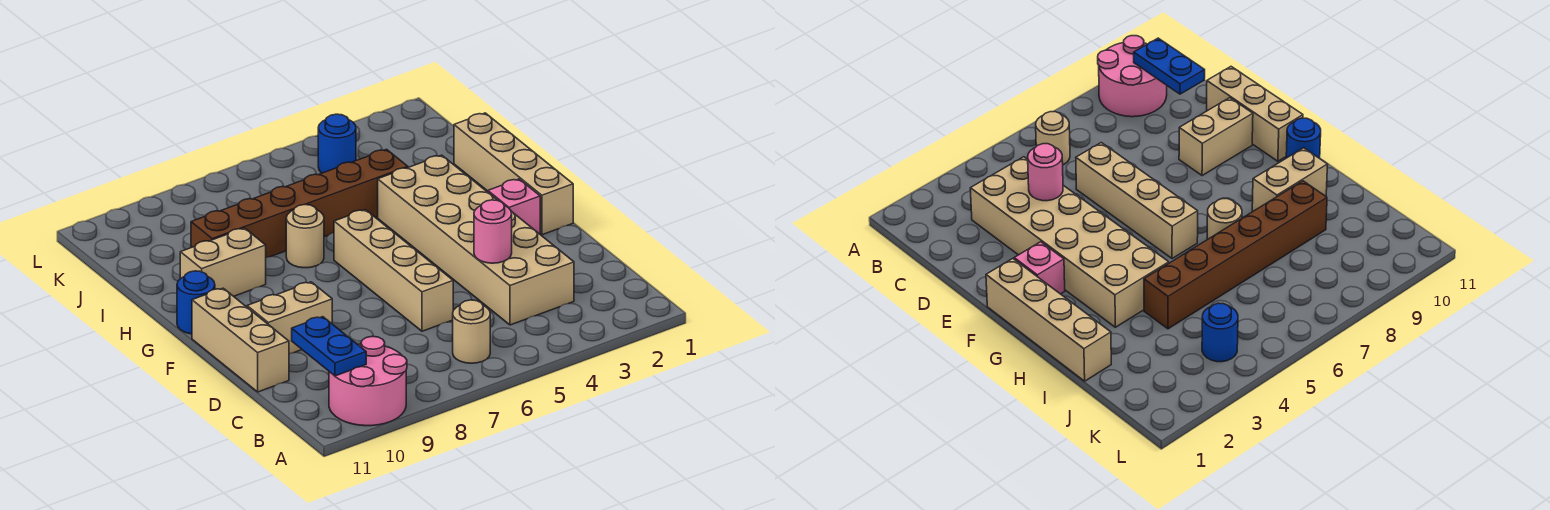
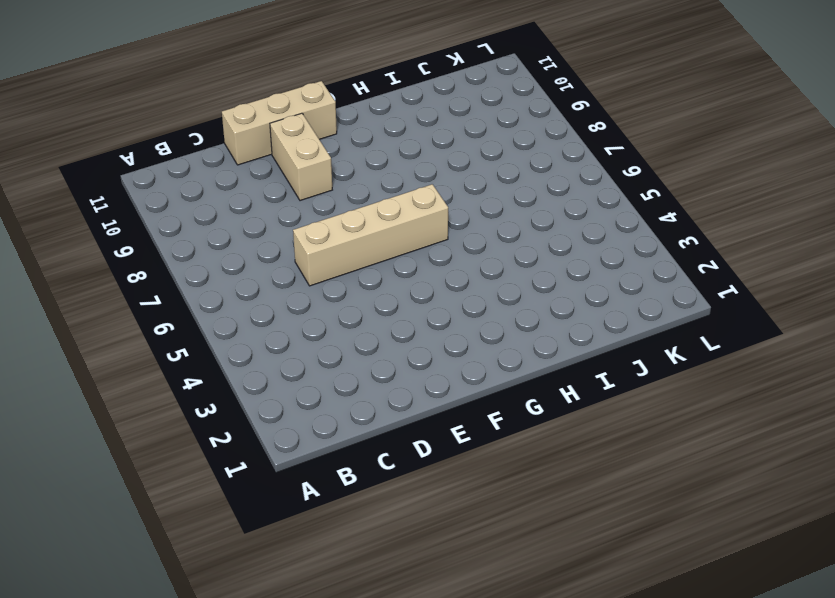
none -> pink 2x2 round brick [329,336,407,426]
none -> tan 1x1 round brick [453,300,490,363]
none -> tan 2x6 brick [378,155,574,325]

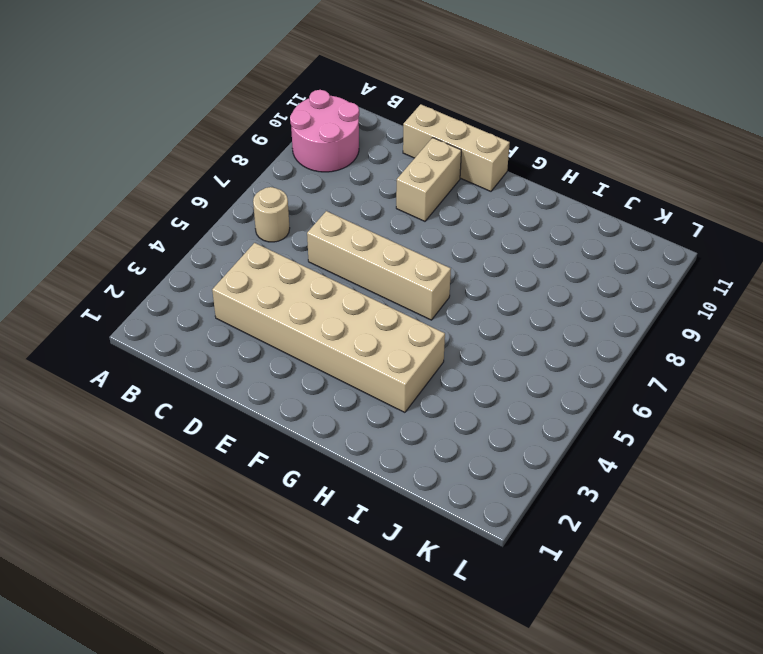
none -> tan 1x4 brick [454,113,573,235]
none -> pink 1x1 brick [488,179,540,234]
none -> blue 1x1 round brick [177,271,215,334]

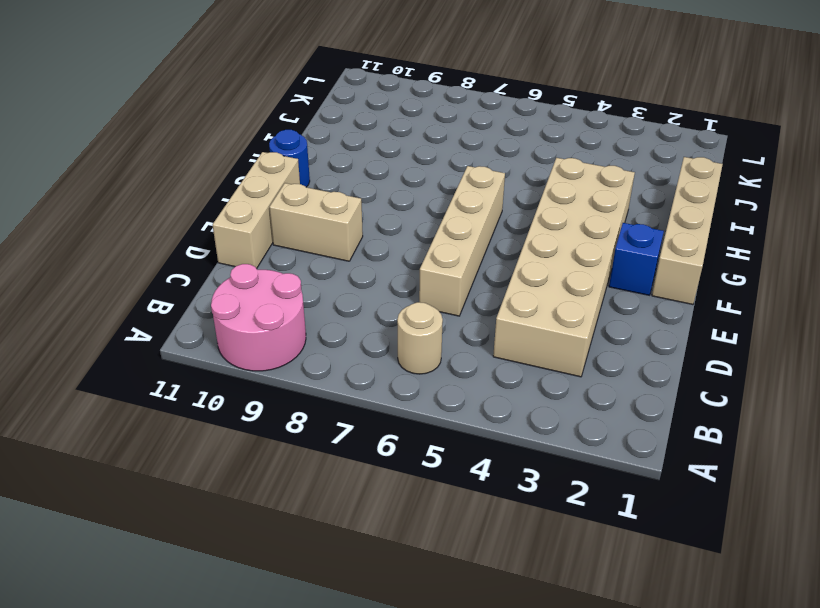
blue 1x1 brick [609,223,664,295] -> pink 1x1 brick [488,179,540,234]
none -> tan 1x1 round brick [286,205,324,268]
none -> tan 1x2 brick [180,228,266,296]
none -> brown 1x6 brick [191,149,408,257]

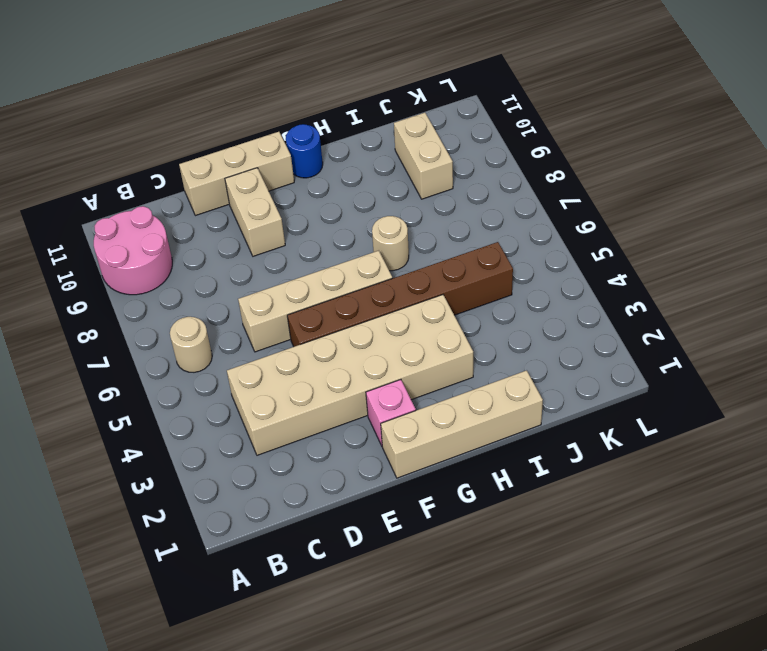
brown 1x6 brick [287,242,513,347] -> brown 1x6 brick turned to [191,149,408,257]
tan 1x2 brick [394,113,453,199] -> tan 1x2 brick moved to [180,228,266,296]
none -> blue 1x1 round brick [318,114,356,173]
none -> blue 1x2 plate [292,317,366,376]
none -> pink 1x1 round brick [474,200,512,263]

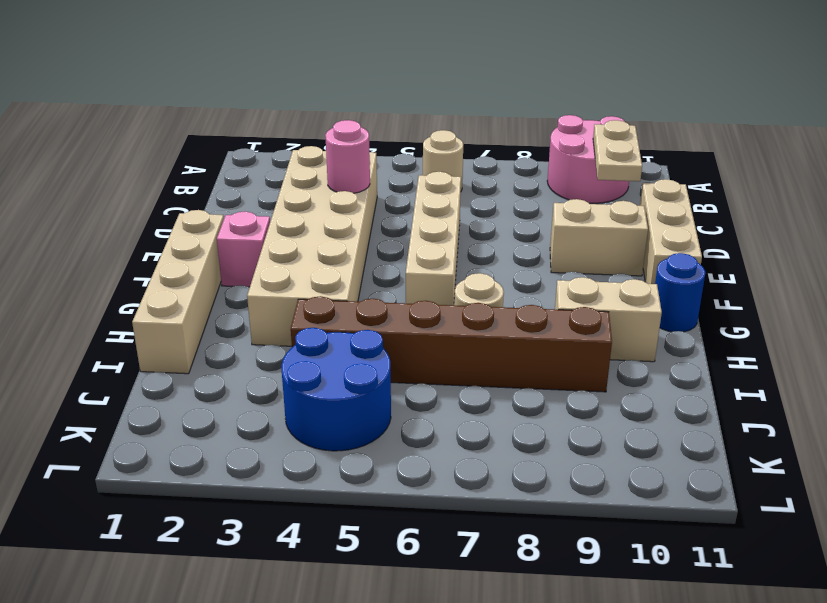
tan 1x2 plate [593,120,642,181] -> blue 1x2 plate [292,317,366,376]
blue 2x2 round brick [281,328,391,451] -> blue 1x1 round brick [318,114,356,173]

